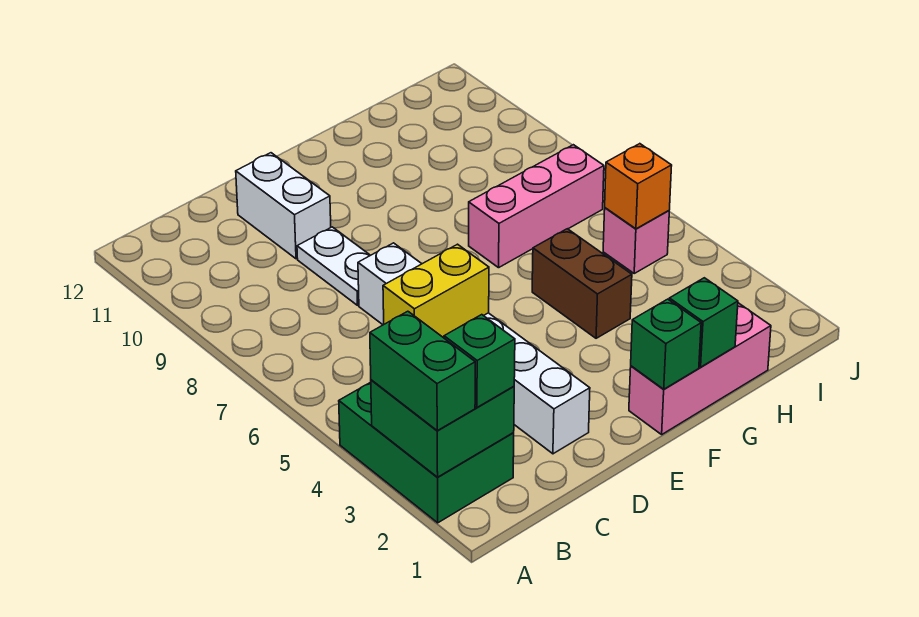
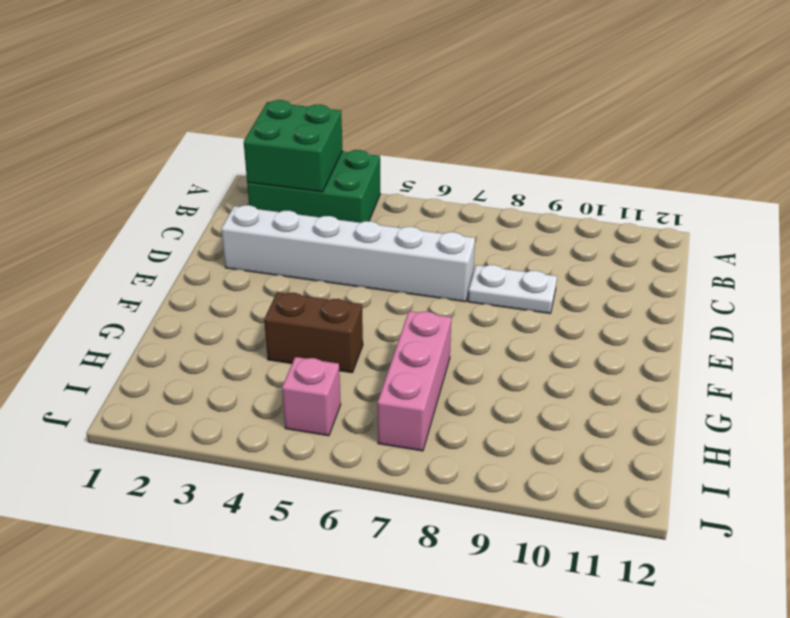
none -> white 1x2 brick [236,153,331,259]
none -> pink 1x3 brick [629,303,771,434]
none -> yellow 1x2 brick [383,244,489,338]

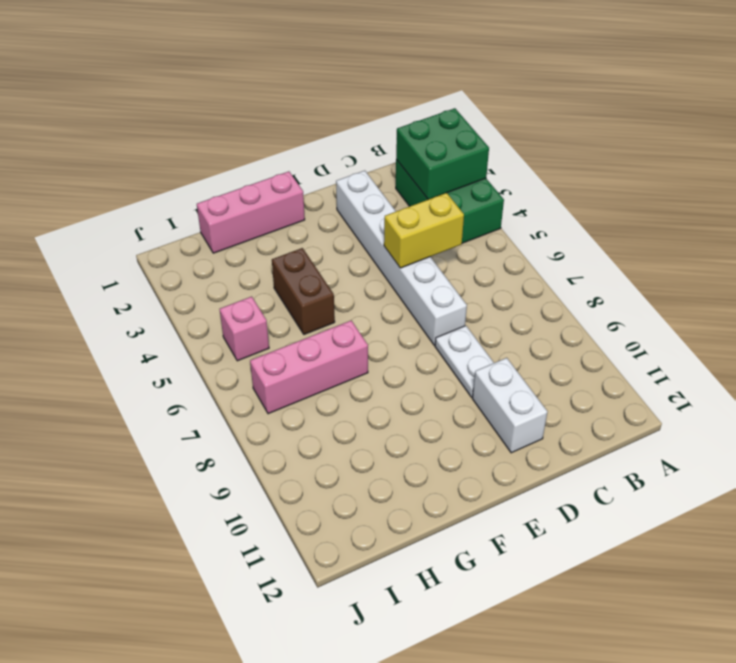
none -> green 1x1 brick [631,299,701,389]
none -> green 1x1 brick [669,278,738,367]
none -> orange 1x1 brick [605,144,672,229]

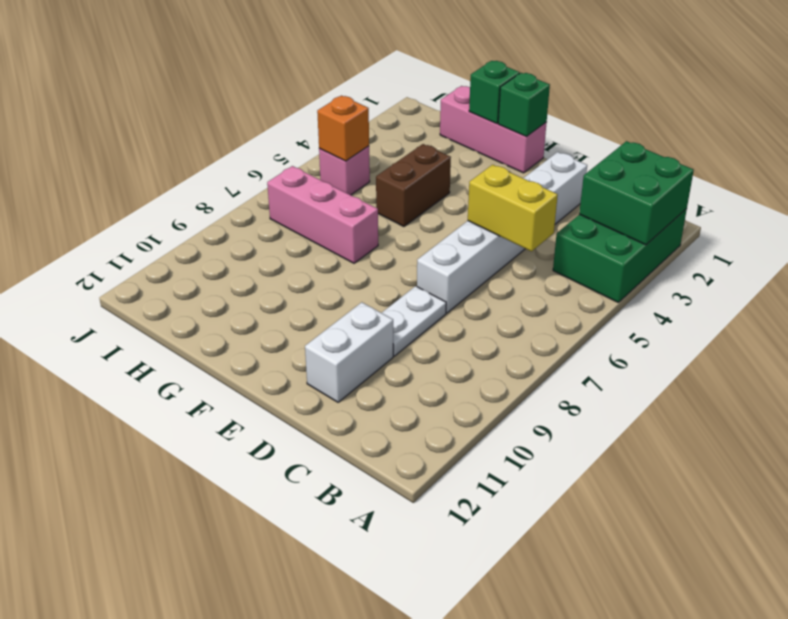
none -> green 1x2 brick [370,311,475,431]
none -> green 1x1 brick [444,315,515,407]

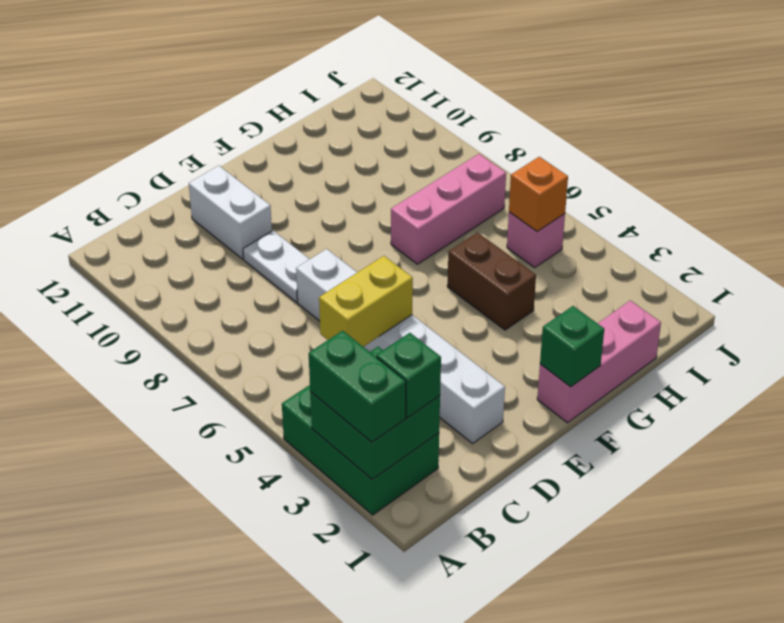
none -> green 1x1 brick [669,278,738,367]

